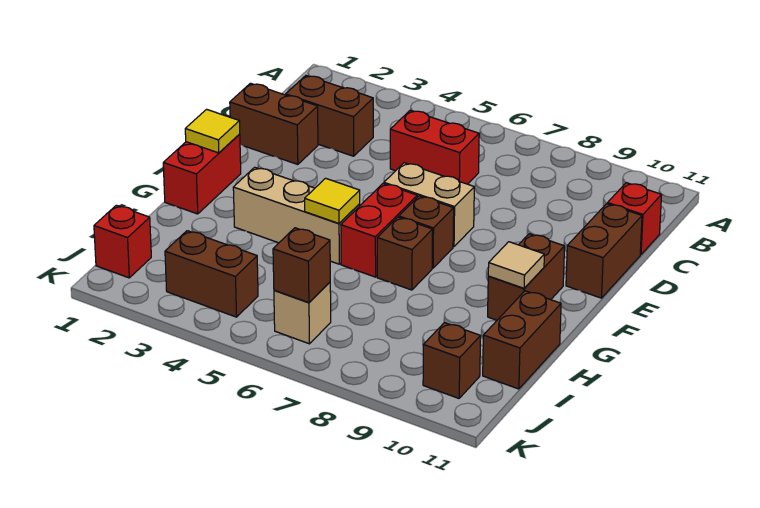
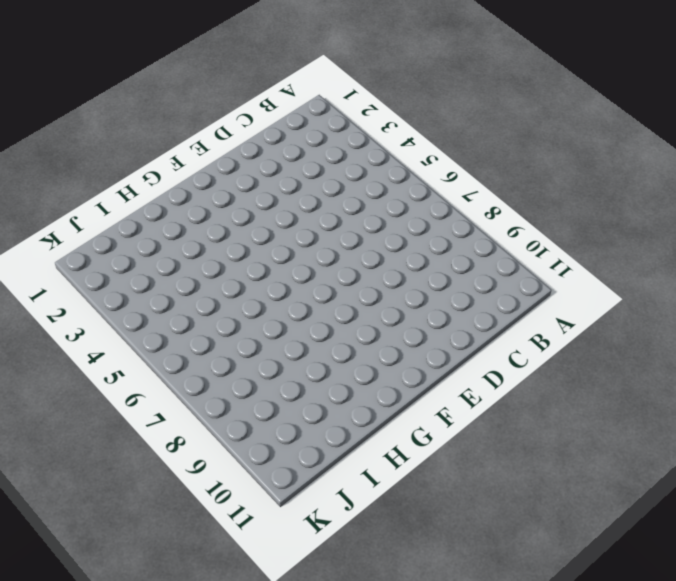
none -> brown 1x2 brick [286,76,373,156]
none -> red 1x2 brick [390,110,479,184]
none -> red 1x1 brick [607,183,662,255]

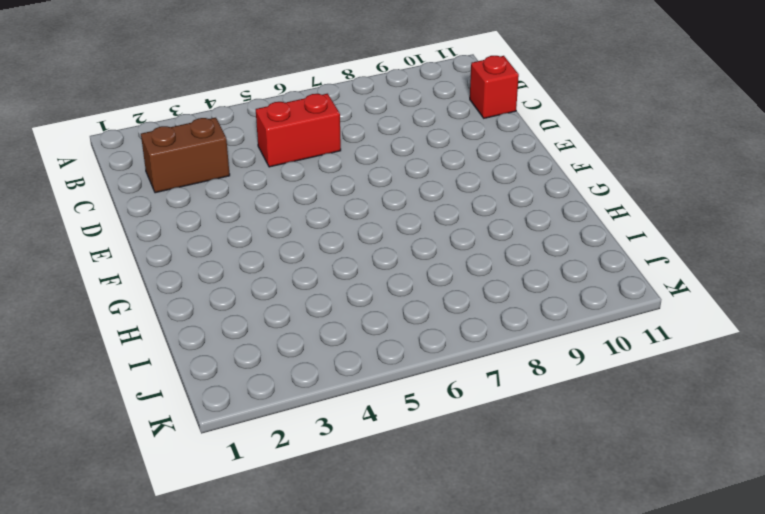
none -> brown 1x2 brick [230,83,318,165]
none -> brown 1x2 brick [566,204,642,298]
none -> tan 1x2 brick [384,163,474,247]

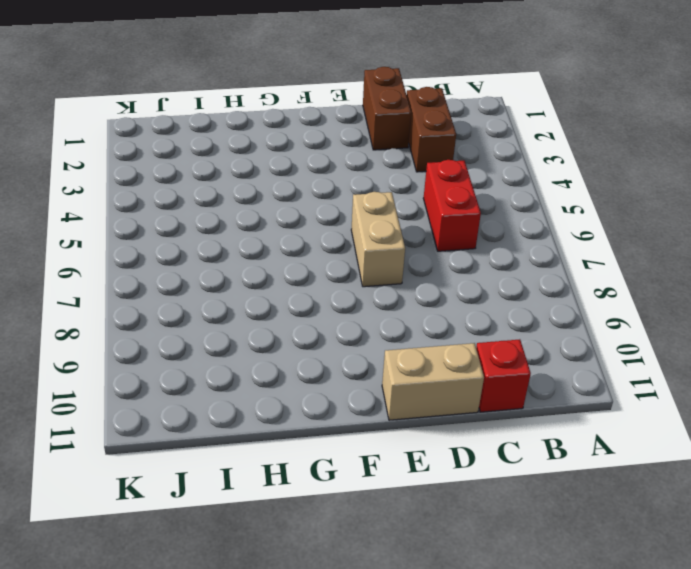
tan 1x2 brick [382,343,484,420] -> brown 1x2 brick [566,204,642,298]
none -> red 1x2 brick [163,134,241,214]
none -> red 1x2 brick [341,184,417,277]
none -> brown 1x1 brick [399,196,454,268]

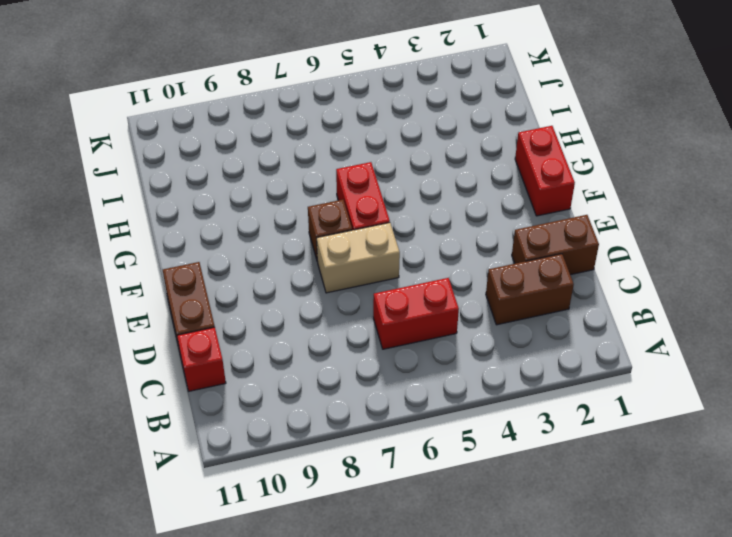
none -> brown 1x2 brick [488,234,565,320]
none -> tan 1x3 brick [233,167,360,264]
none -> brown 1x1 brick [377,217,433,290]

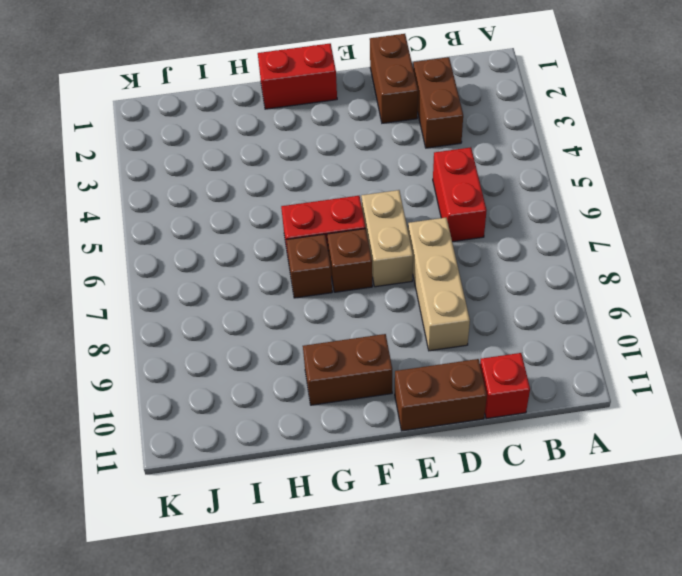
tan 1x3 brick [408,218,470,351] -> tan 1x3 brick moved to [233,167,360,264]
none -> brown 1x2 brick [483,291,561,389]
none -> red 1x1 brick [94,205,151,278]
none -> brown 1x2 brick [165,231,258,317]

